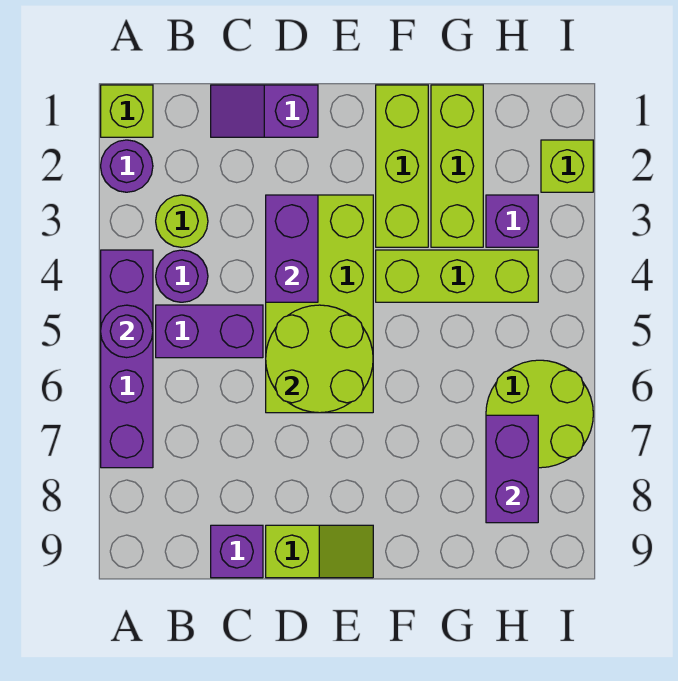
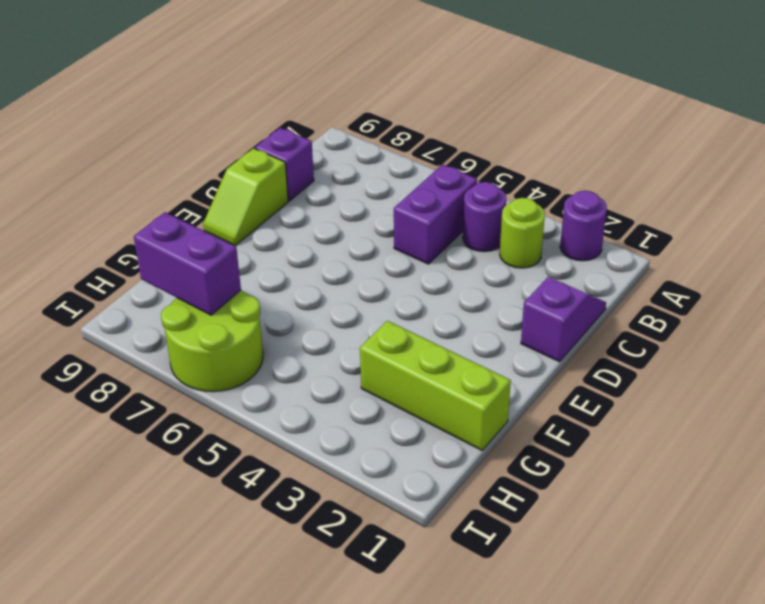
none -> lime 1x1 brick [101,85,153,137]
none -> purple 1x4 brick [101,250,153,468]
none -> lime 2x4 brick [266,195,373,413]

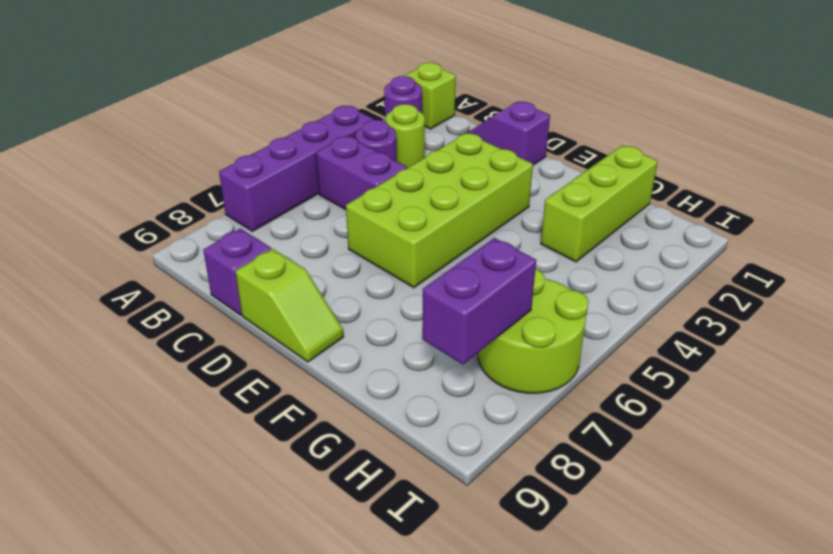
none -> lime 1x3 brick [376,85,428,247]
none -> lime 1x3 brick [376,250,538,302]
none -> purple 1x1 brick [486,195,538,247]

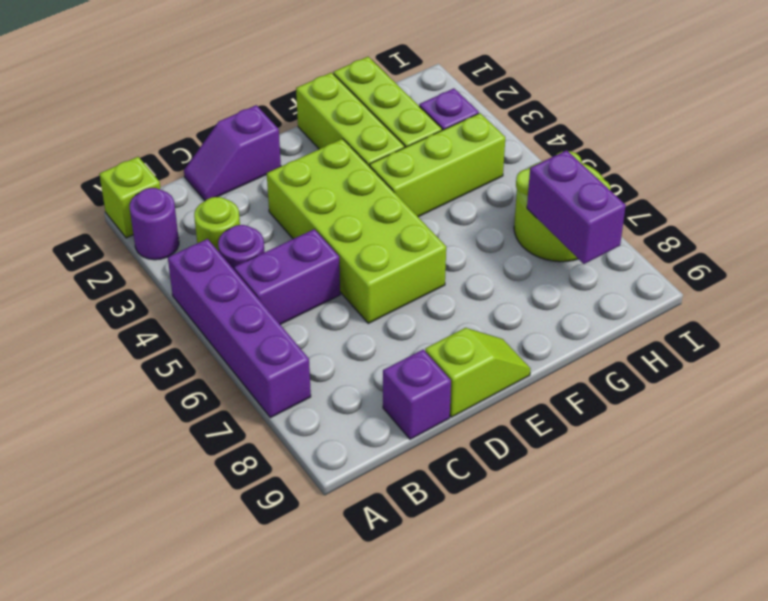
none -> lime 1x1 brick [541,140,593,192]
none -> purple 1x1 round brick [101,305,153,358]
none -> purple 1x2 brick [266,195,318,302]

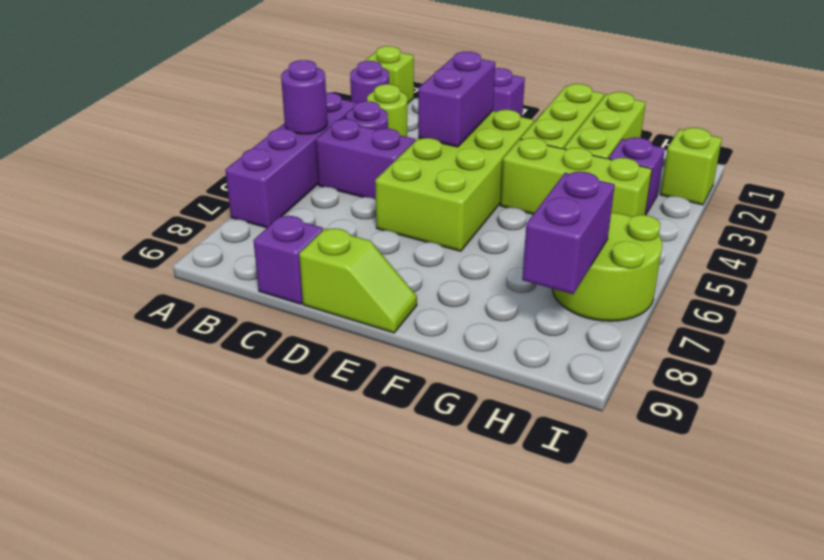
none -> lime 2x2 round brick [266,305,373,413]

